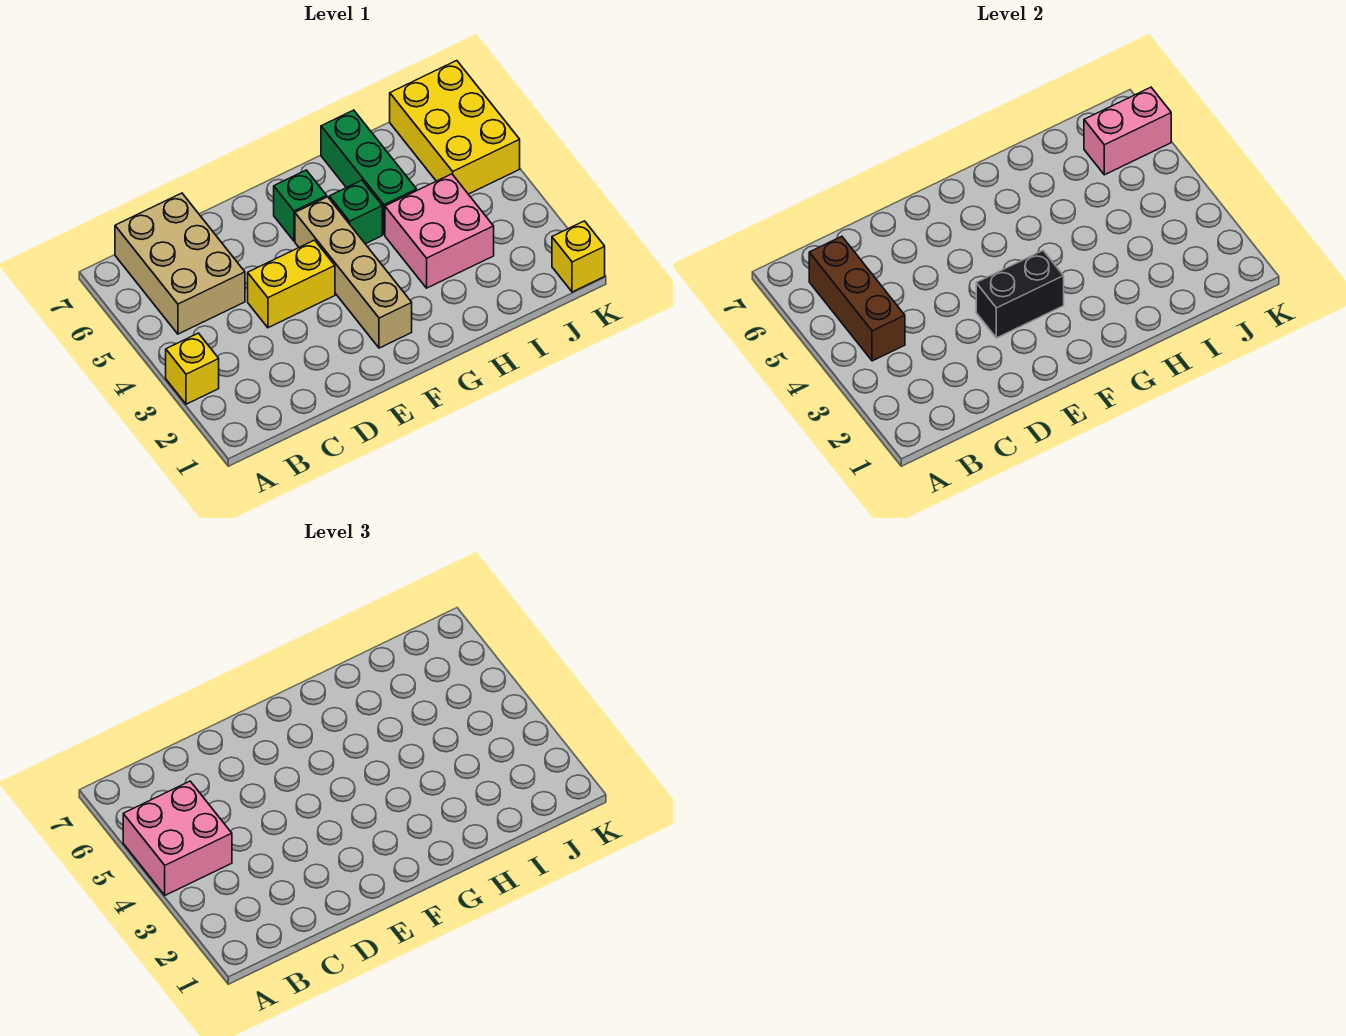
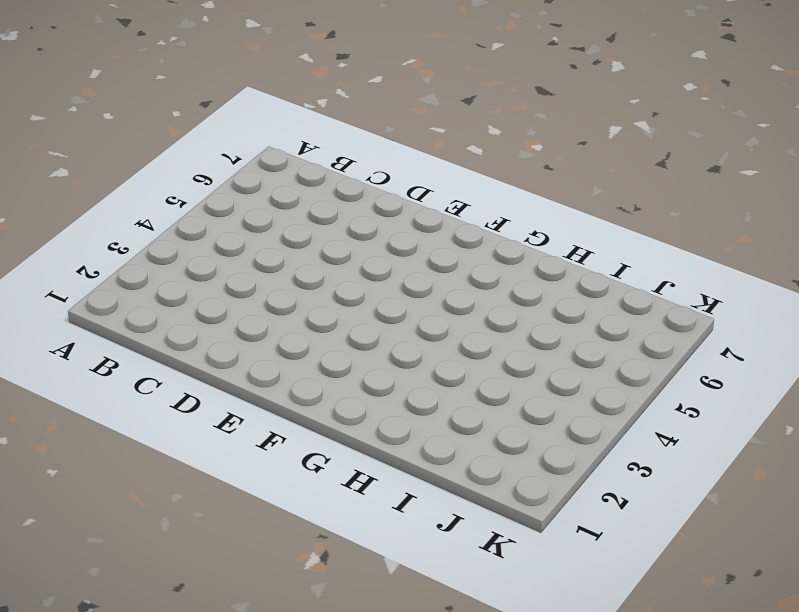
none -> yellow 1x1 brick [166,333,219,404]
none -> tan 2x3 brick [115,193,245,334]
none -> yellow 1x2 brick [248,240,335,328]

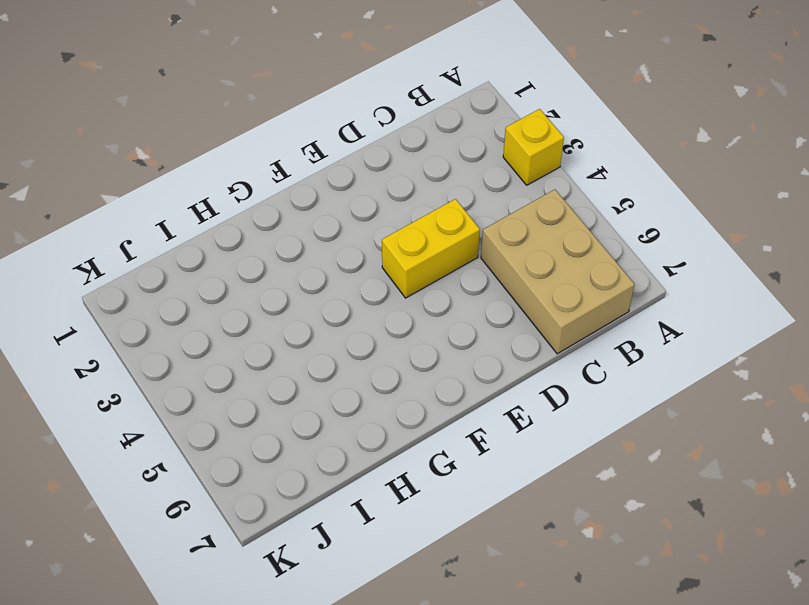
none -> tan 1x4 brick [295,197,412,348]
none -> green 1x1 brick [274,170,327,241]
none -> green 1x1 brick [329,180,382,244]

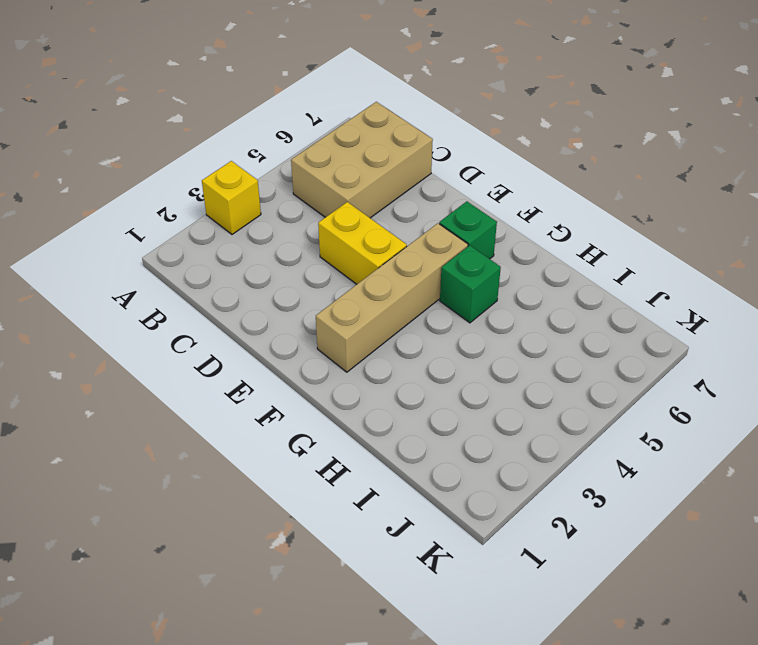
none -> pink 2x2 brick [385,174,494,288]
none -> green 1x3 brick [321,110,417,235]
none -> yellow 2x3 brick [390,61,520,194]

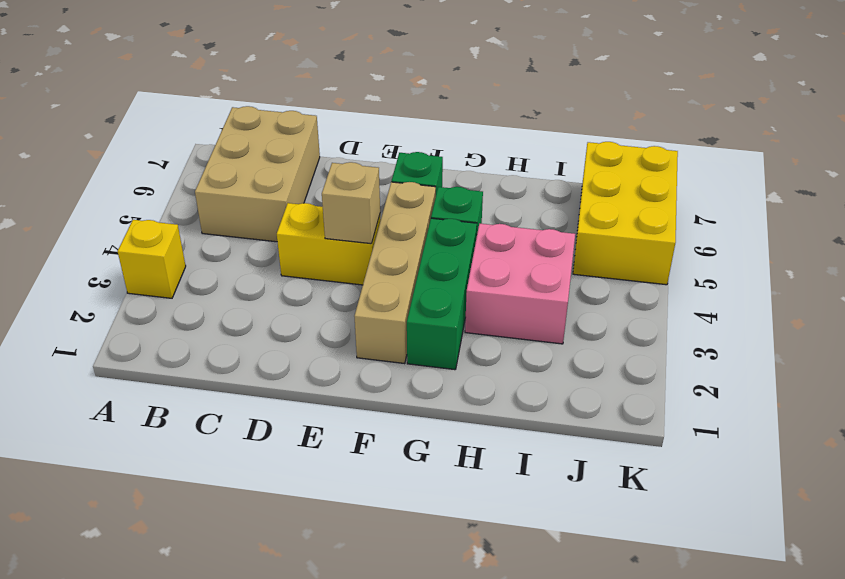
tan 1x1 brick [322,162,380,244] -> none
green 1x3 brick [407,218,477,370] -> green 1x3 brick moved to [321,110,417,235]
none -> yellow 1x1 brick [552,221,605,292]
none -> brown 1x3 brick [809,237,905,361]
none -> black 1x2 brick [976,251,1064,338]

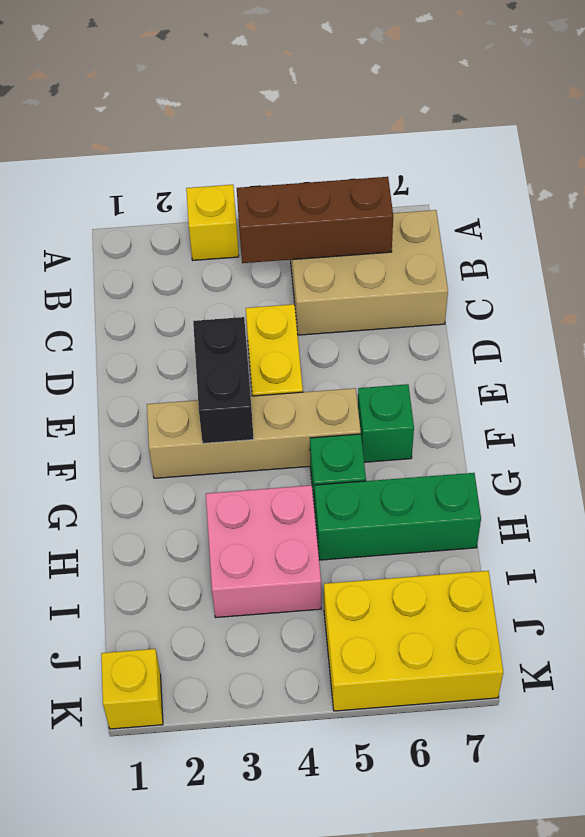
none -> pink 1x2 brick [1084,87,1171,175]
none -> pink 2x2 brick [123,781,232,895]

